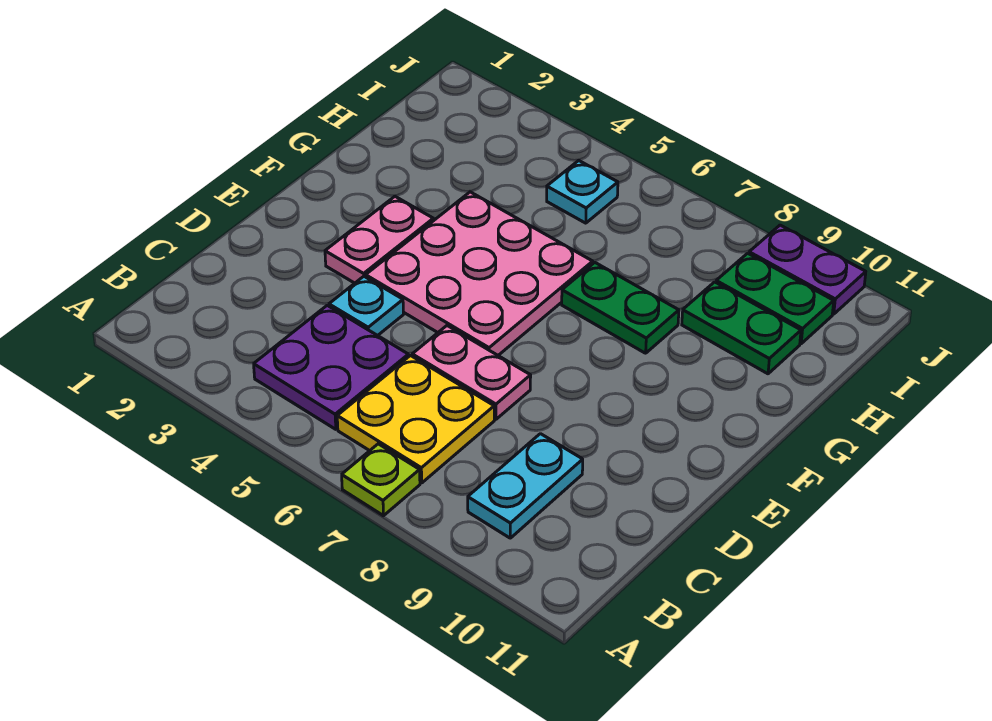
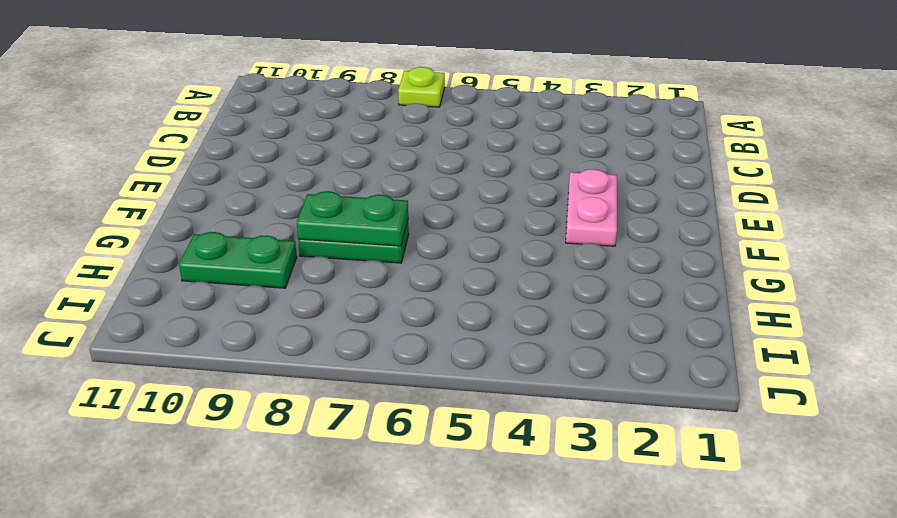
green 1x2 plate [297,191,408,246] -> green 1x2 plate moved to [716,253,834,344]
none -> purple 2x2 plate [254,305,408,429]
none -> yellow 2x2 plate [337,356,494,483]
none -> cyan 1x2 plate [468,434,583,538]

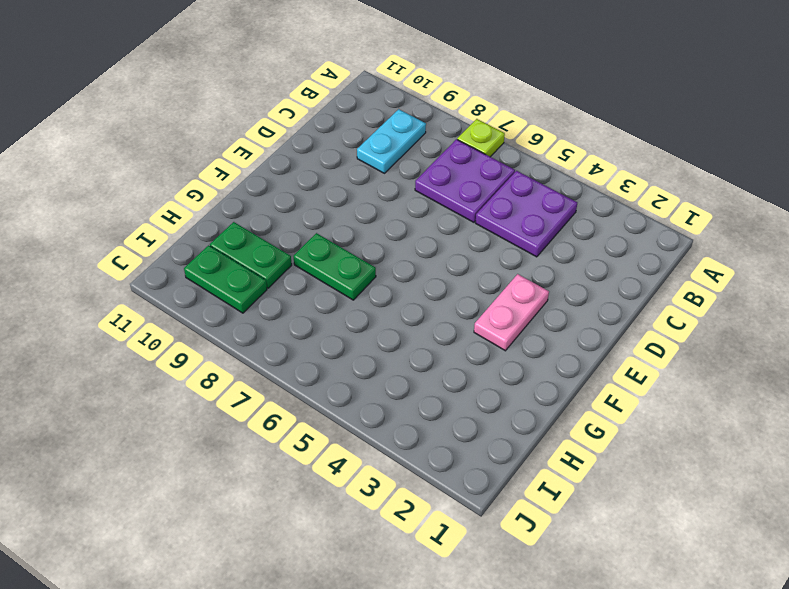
purple 2x2 plate [415,139,515,222] -> yellow 2x2 plate [337,356,494,483]
none -> cyan 1x1 plate [329,276,403,336]
none -> pink 1x2 plate [412,326,531,419]
none -> pink 3x3 plate [366,192,593,355]

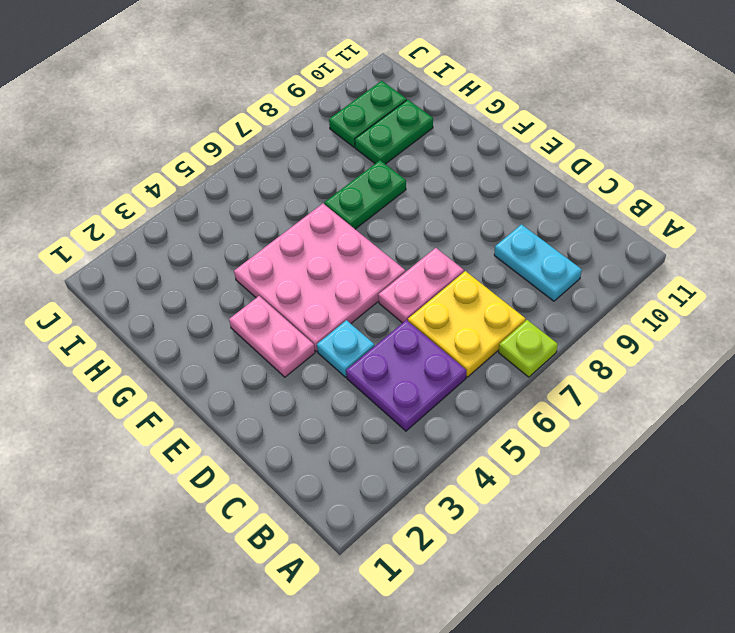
none -> cyan 1x1 plate [547,160,618,223]
none -> purple 1x2 plate [749,225,866,314]

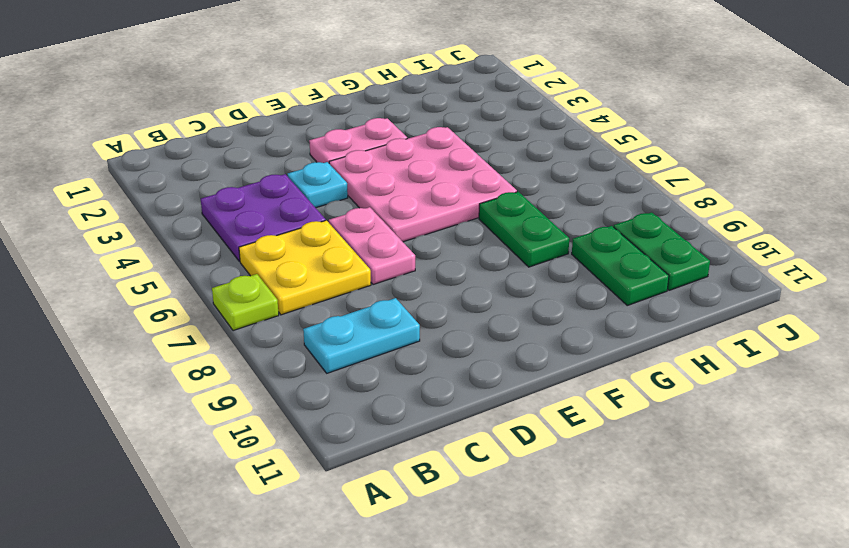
none -> cyan 1x1 plate [547,160,618,223]
none -> purple 1x2 plate [749,225,866,314]

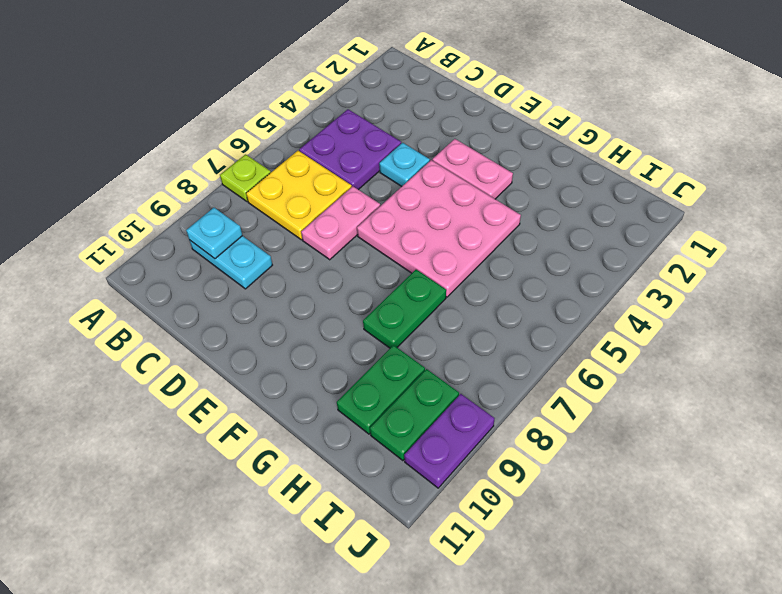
cyan 1x1 plate [186,208,242,259] -> cyan 1x1 plate moved to [547,160,618,223]

